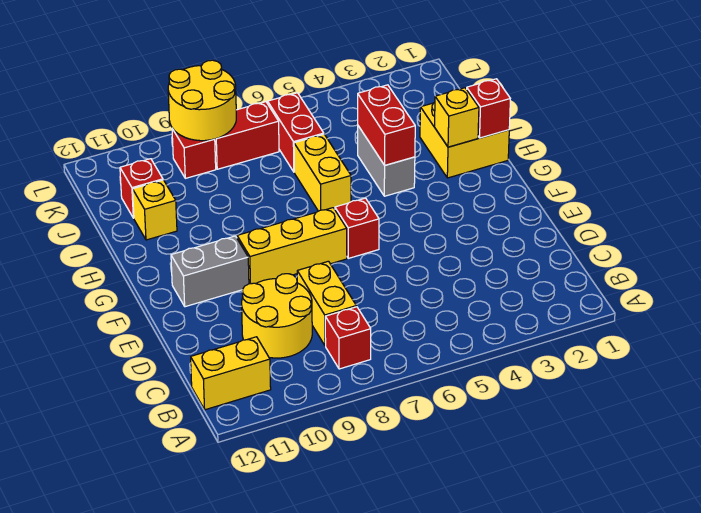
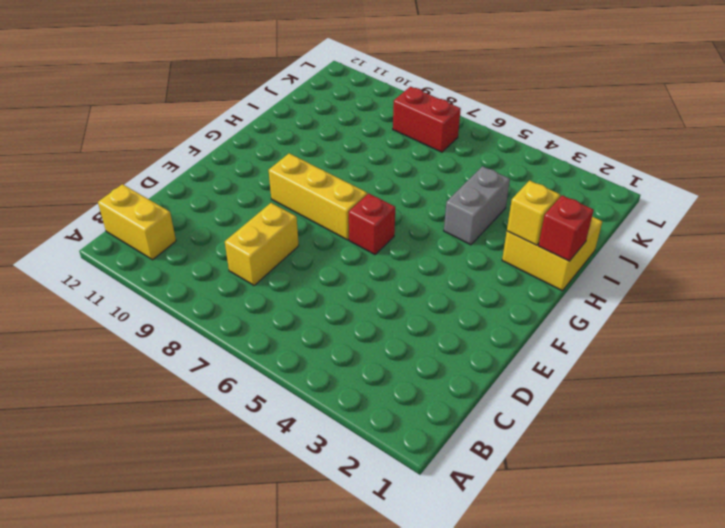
none -> red 1x1 brick [325,307,371,369]
none -> yellow 2x2 round brick [242,274,312,358]
none -> grey 1x2 brick [171,236,249,307]

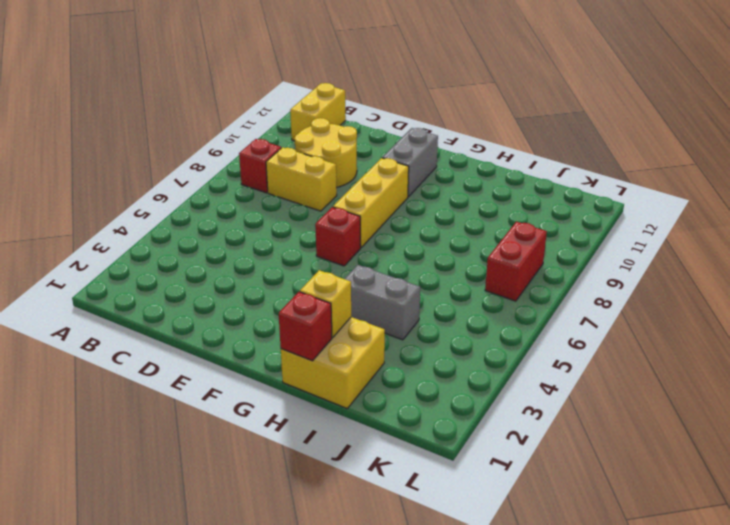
none -> yellow 1x2 brick [294,134,351,211]
none -> yellow 1x1 brick [133,180,177,240]
none -> red 1x2 brick [268,93,324,172]

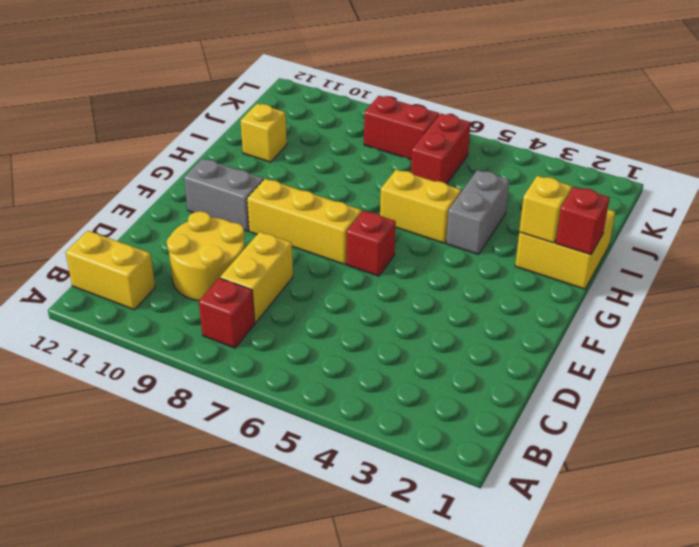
yellow 1x2 brick [380,170,461,243] -> yellow 1x2 brick turned to [294,134,351,211]
none -> red 1x1 brick [120,159,163,218]
none -> red 1x1 brick [172,128,216,178]
none -> red 1x2 brick [358,85,415,165]

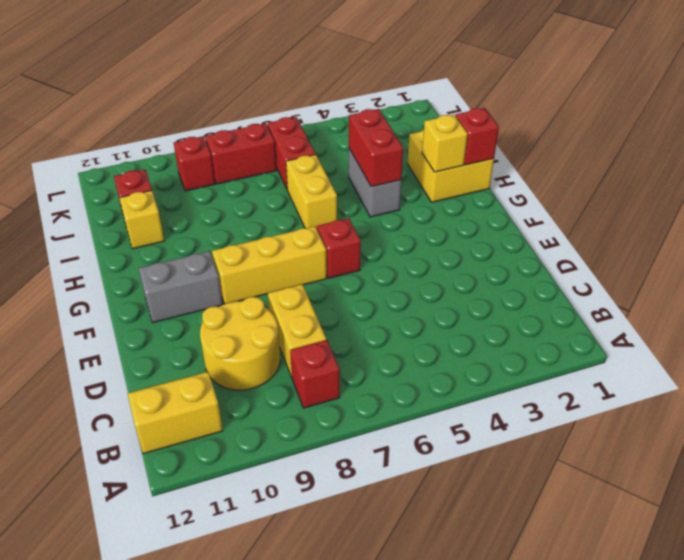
none -> yellow 2x2 round brick [168,60,236,141]

